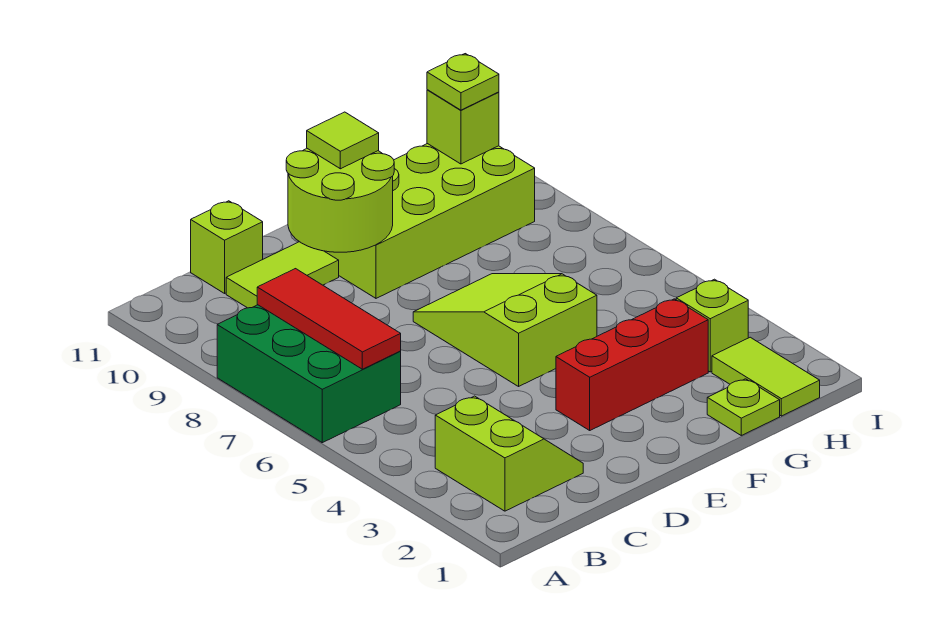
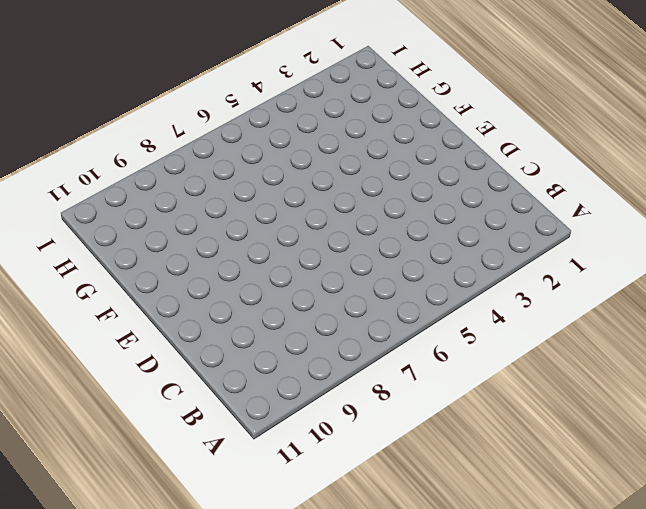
none -> green 2x3 brick [217,305,401,443]
none -> lime 2x2 slope [435,396,583,511]
none -> lime 1x2 tile [226,242,339,308]

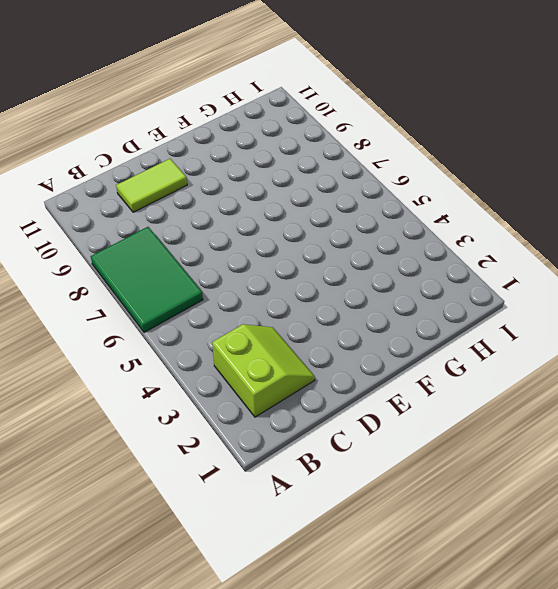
green 2x3 tile [91,227,203,332] -> green 2x3 brick [217,305,401,443]
none -> lime 1x1 brick [191,201,263,293]
none -> red 1x3 brick [556,299,708,430]
none -> lime 2x3 slope [413,274,597,386]

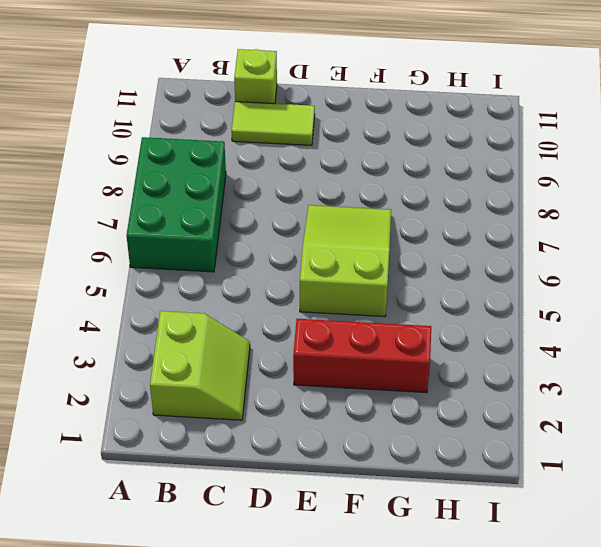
none -> lime 2x4 brick [325,144,535,298]
none -> lime 1x1 plate [707,379,780,435]
none -> lime 1x2 tile [712,337,820,416]

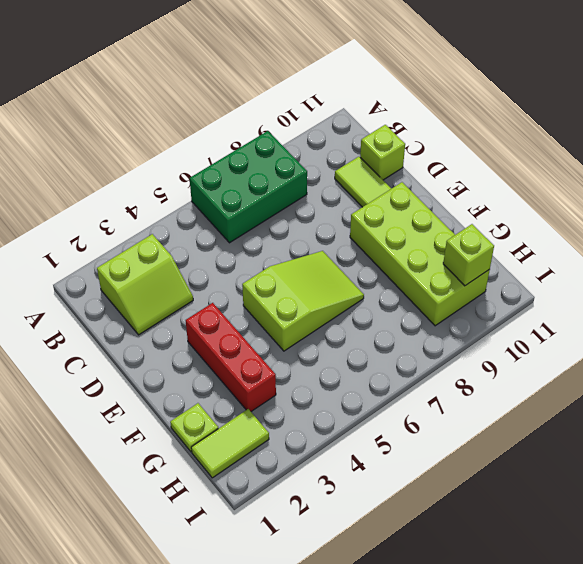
none -> lime 1x1 brick [676,279,748,372]
none -> red 1x3 tile [257,269,401,369]
none -> lime 2x2 round brick [286,149,394,252]

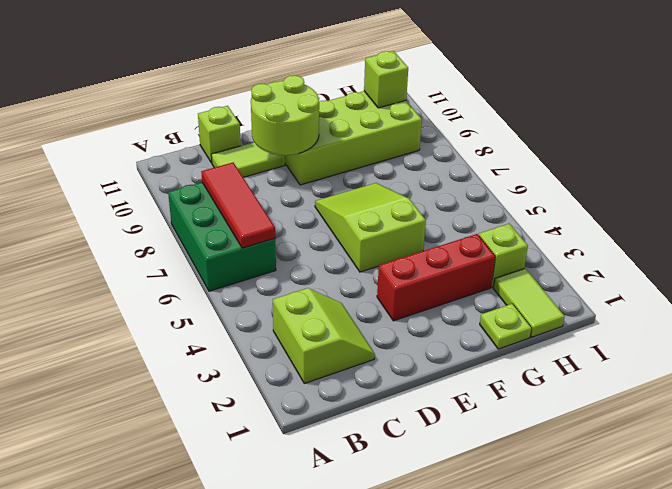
none -> lime 1x1 tile [307,112,379,169]
none -> lime 1x1 plate [427,54,499,110]

